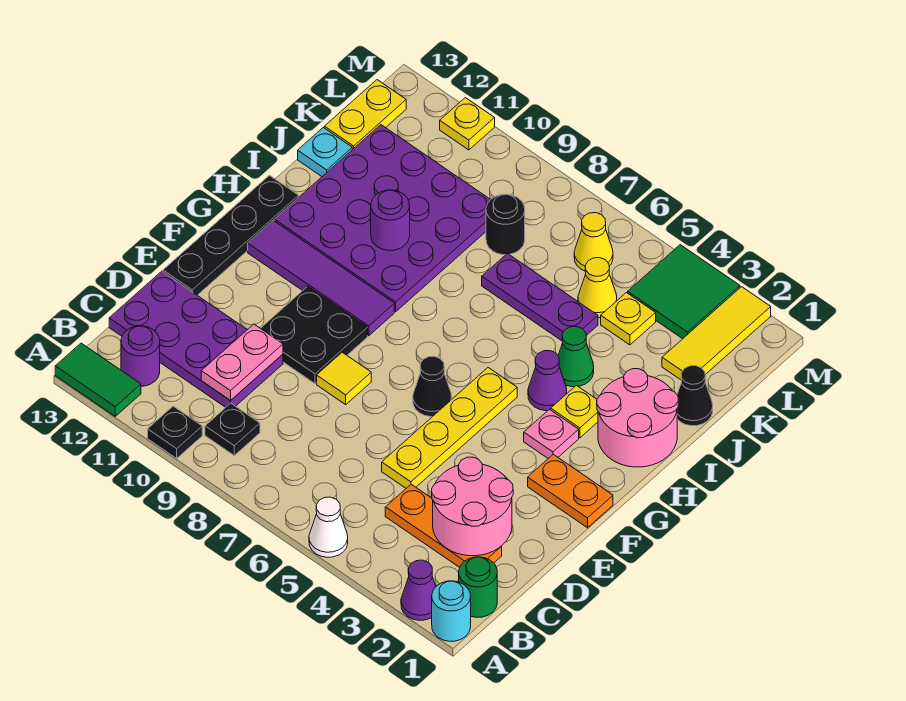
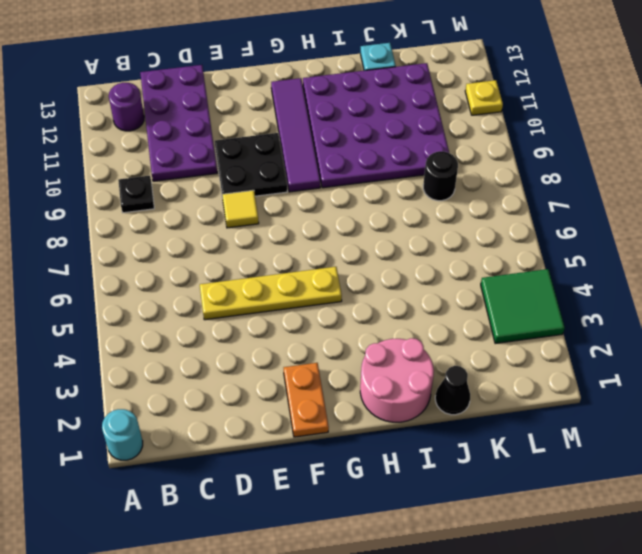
none -> purple 1x1 cone [401,560,436,620]
none -> white 1x1 cone [309,497,348,557]
none -> black 1x1 plate [148,406,202,458]
none -> green 1x2 tile [55,343,141,416]

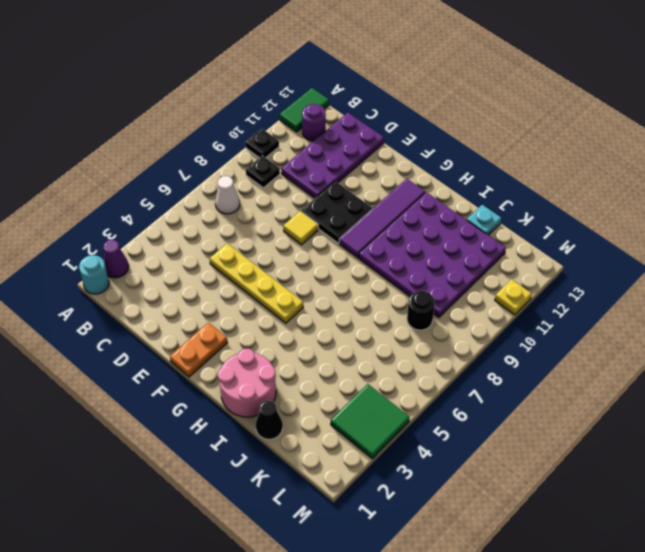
white 1x1 cone [215,176,240,214] -> white 1x1 cone moved to [309,497,348,557]
none -> green 1x1 round brick [459,557,497,617]
none -> orange 1x3 plate [385,484,502,567]
none -> black 1x4 plate [163,175,299,295]
none -> black 1x1 cone [413,356,452,417]

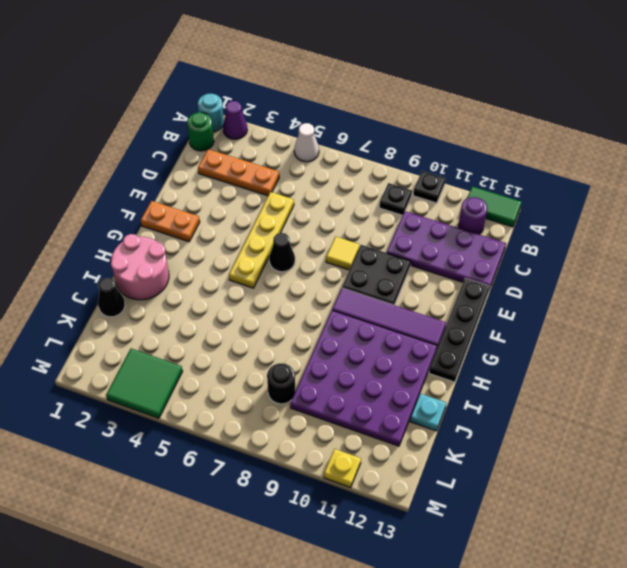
none -> pink 1x1 plate [524,409,579,458]
none -> yellow 1x1 plate [551,385,598,438]
none -> purple 1x1 cone [528,351,567,411]
none -> green 1x1 cone [558,327,594,387]

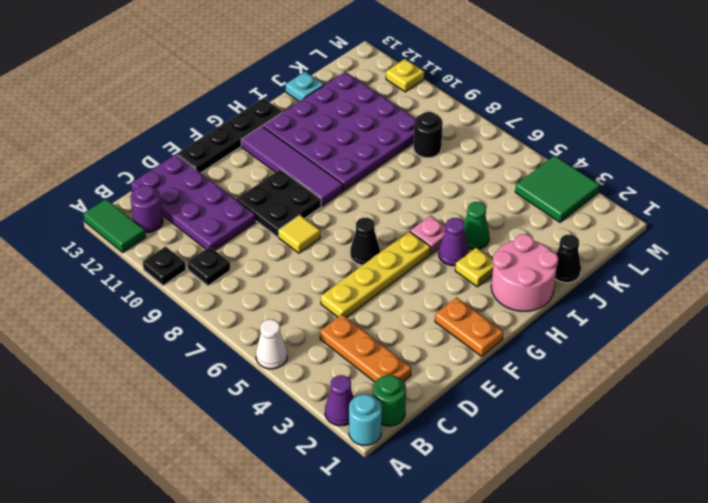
pink 1x1 plate [410,216,446,254] -> pink 1x1 plate moved to [524,409,579,458]
none -> purple 1x3 plate [482,254,598,341]
none -> yellow 1x3 tile [662,287,771,380]
none -> yellow 1x1 plate [601,293,656,345]
none -> yellow 1x1 cone [578,258,617,318]

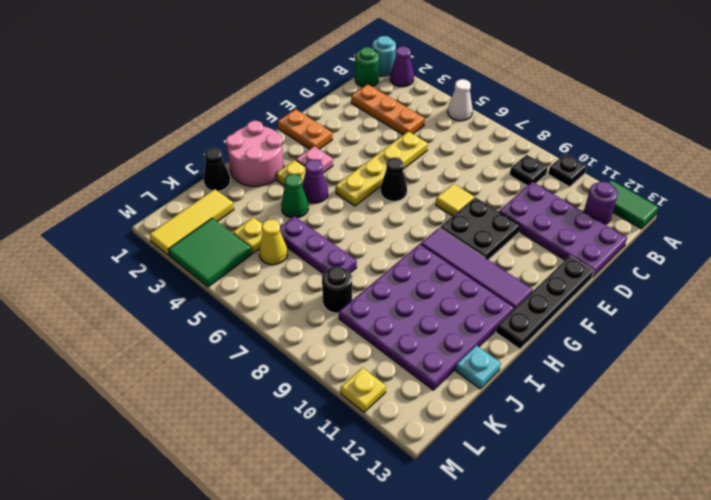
none -> yellow 1x2 plate [324,80,406,150]
none -> yellow 1x1 cone [574,213,613,271]
none -> pink 2x2 round brick [432,457,513,556]
none -> pink 1x2 plate [201,324,283,401]

